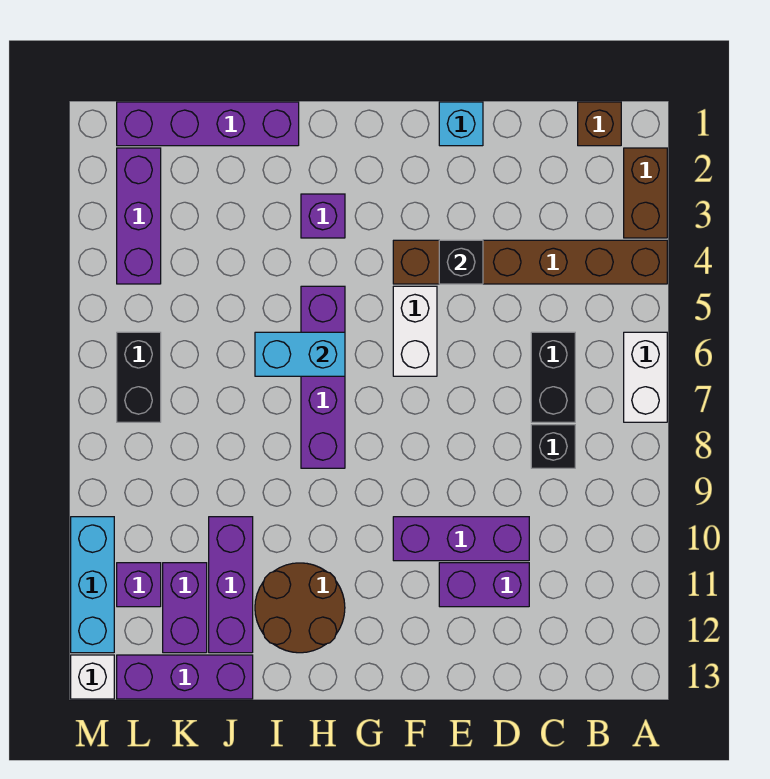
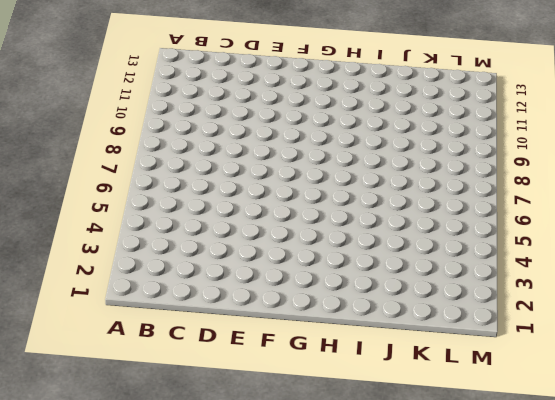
none -> brown 1x2 brick [624,148,667,238]
none -> brown 1x6 brick [393,240,667,284]
none -> white 1x2 brick [624,332,667,422]

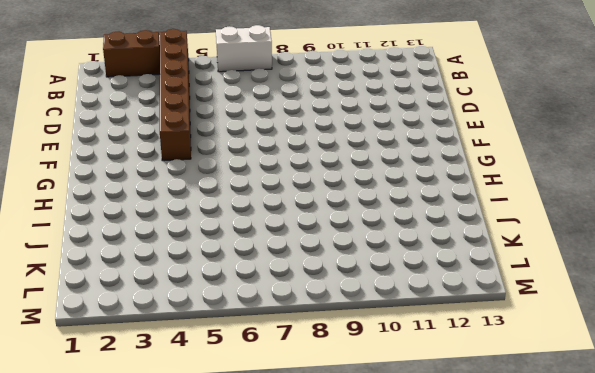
none -> brown 1x1 brick [578,102,621,146]
none -> black 1x2 brick [531,332,575,422]
none -> black 1x1 brick [531,425,575,468]

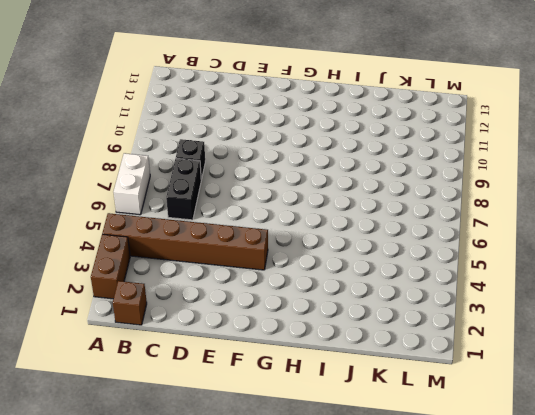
none -> purple 1x3 brick [393,517,529,561]
none -> purple 1x2 brick [439,563,529,607]
none -> cyan 1x1 brick [439,102,483,146]

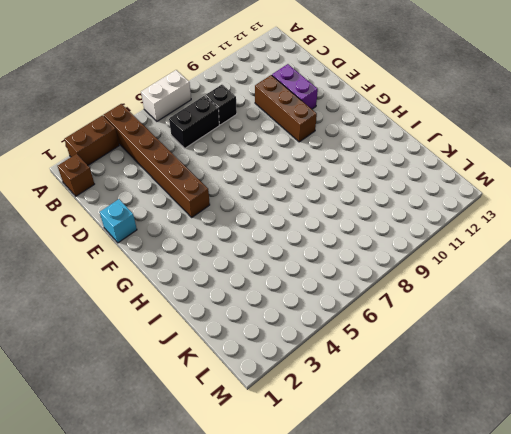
brown 1x3 brick [255,75,317,142] -> purple 1x3 brick [393,517,529,561]
none -> white 1x2 brick [393,286,437,376]
none -> purple 1x1 brick [301,194,345,238]
none -> purple 1x4 brick [301,286,345,468]

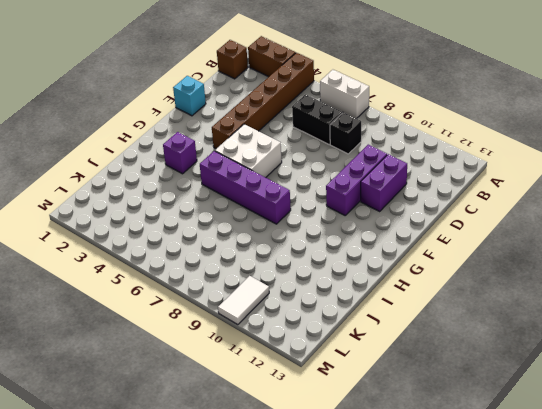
white 2x2 brick [215,124,282,178] -> white 1x2 brick [393,286,437,376]
white 1x2 tile [218,276,269,325] -> cyan 1x3 brick [71,517,114,653]
none -> brown 2x2 round brick [255,563,345,653]
none -> purple 1x4 brick [117,102,299,146]
none -> purple 1x3 brick [209,517,253,653]

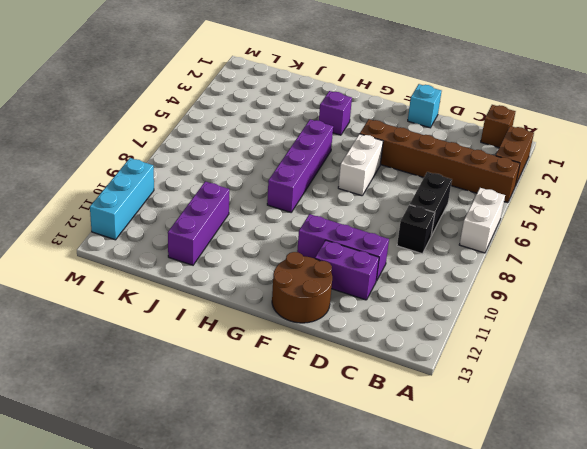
brown 2x2 round brick [272,252,332,323] -> brown 2x2 round brick moved to [255,563,345,653]
none -> purple 1x4 brick [117,102,299,146]
none -> purple 1x3 brick [117,655,253,699]
none -> purple 1x2 brick [163,563,207,653]

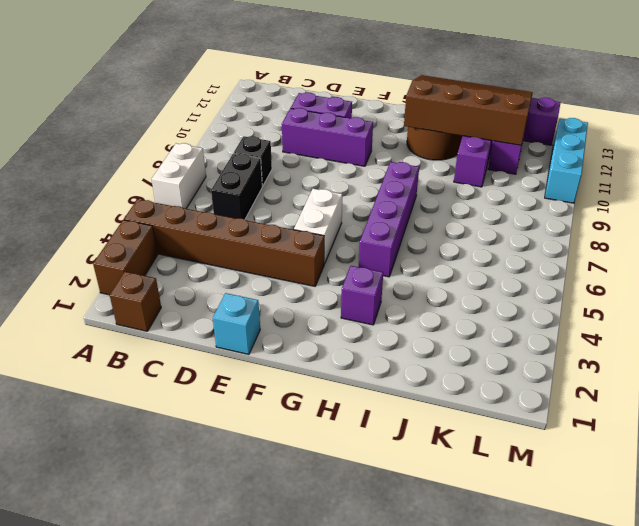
brown 3x4 slope [404,75,533,145] -> none
none -> purple 1x4 brick [117,102,299,146]
none -> purple 1x3 brick [117,148,161,284]
none -> black 1x2 brick [117,332,161,422]

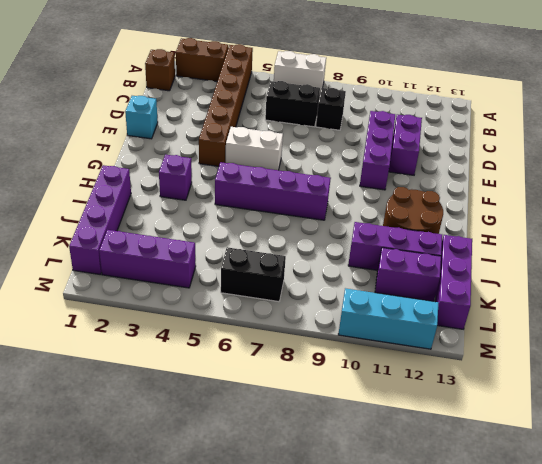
none -> purple 1x1 brick [117,563,161,607]
none -> white 1x1 brick [71,655,114,699]
none -> black 1x1 brick [439,240,483,284]

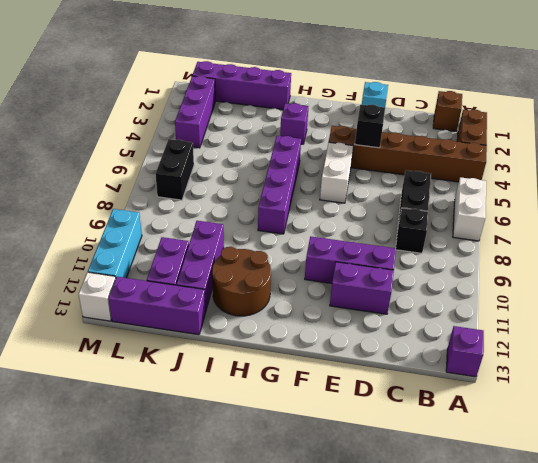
purple 1x1 brick [446,326,484,377] -> purple 1x1 brick moved to [117,563,161,607]
none -> cyan 1x2 brick [255,332,345,376]

